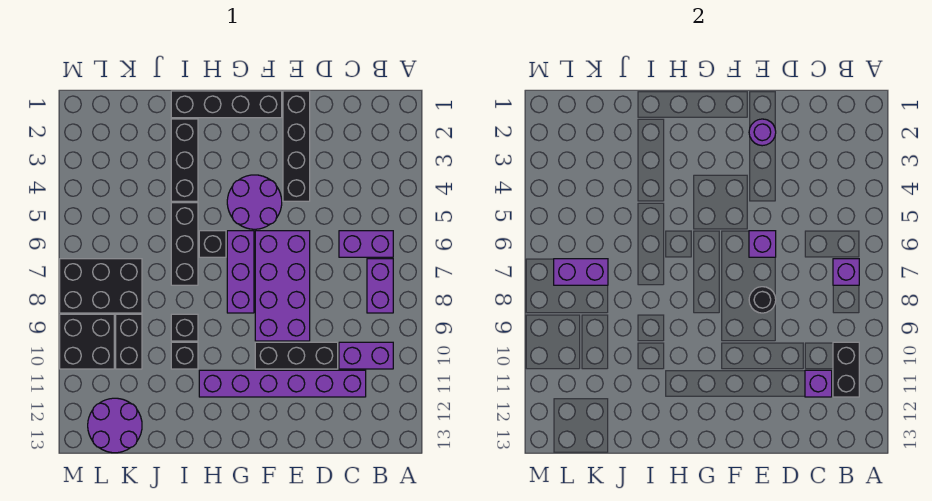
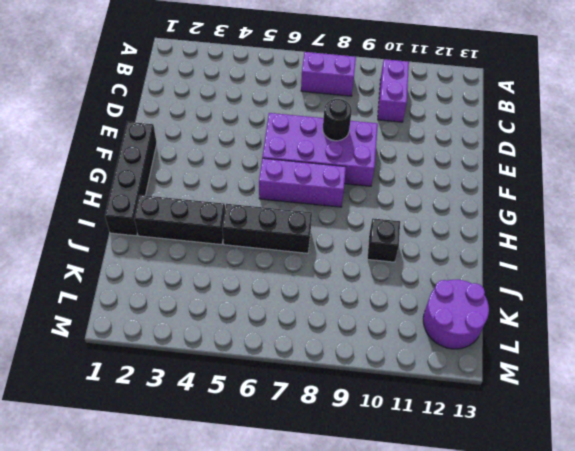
none -> purple 1x2 brick [339,231,393,257]
none -> purple 1x6 brick [199,370,366,397]
none -> black 1x3 brick [255,342,338,369]

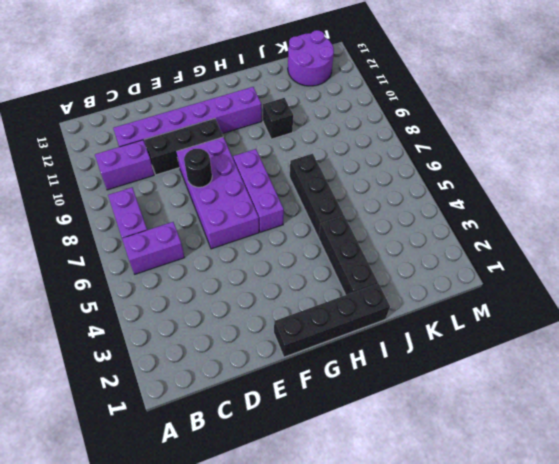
none -> black 1x4 brick [283,91,310,201]
none -> purple 2x2 round brick [227,175,282,229]
none -> black 1x1 brick [199,231,226,257]

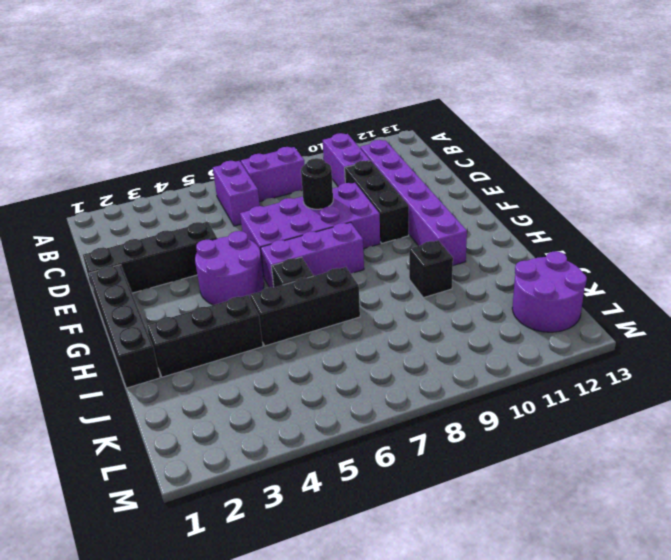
none -> black 1x1 brick [171,314,198,341]
none -> black 2x3 brick [60,259,142,313]
none -> black 1x2 brick [116,314,142,369]

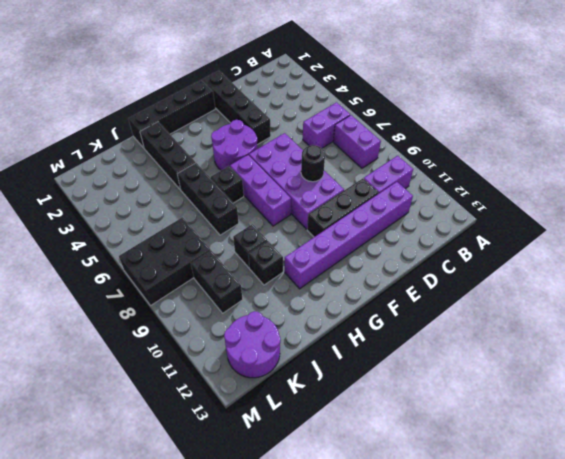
none -> black 2x2 brick [60,314,114,369]
none -> purple 1x1 brick [833,259,859,285]
none -> black 1x2 brick [833,342,859,397]

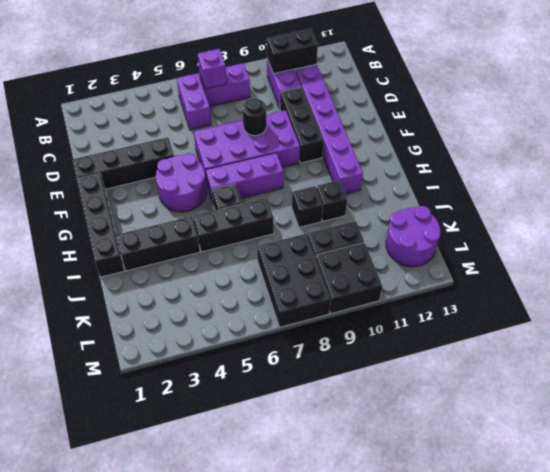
none -> purple 1x1 brick [805,370,832,397]
none -> purple 1x1 round brick [749,119,776,146]
none -> purple 1x1 brick [749,231,776,257]

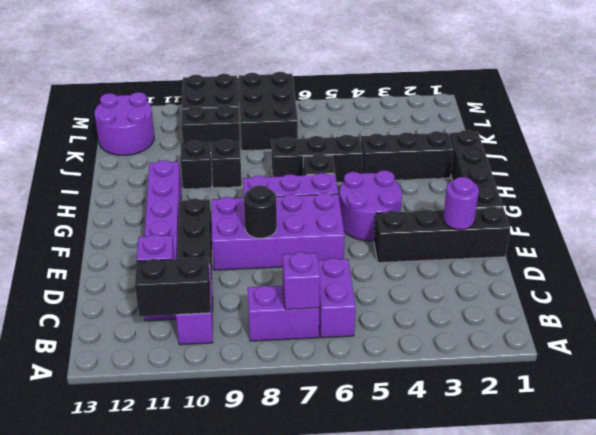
none -> purple 1x1 brick [749,231,776,257]
none -> purple 1x2 brick [554,259,608,285]

